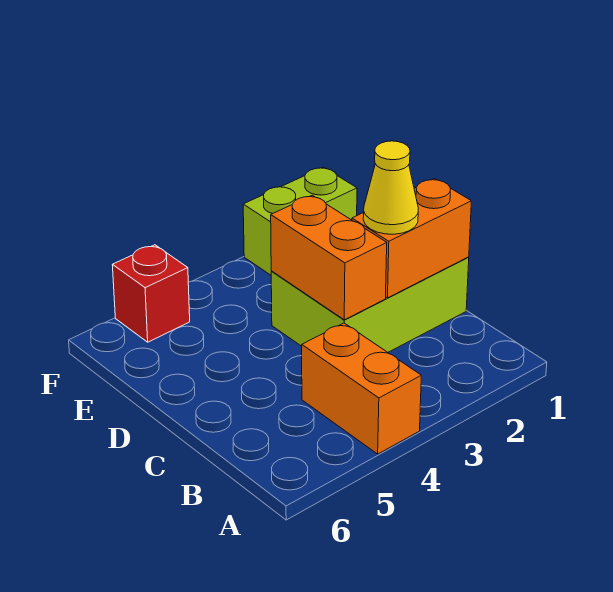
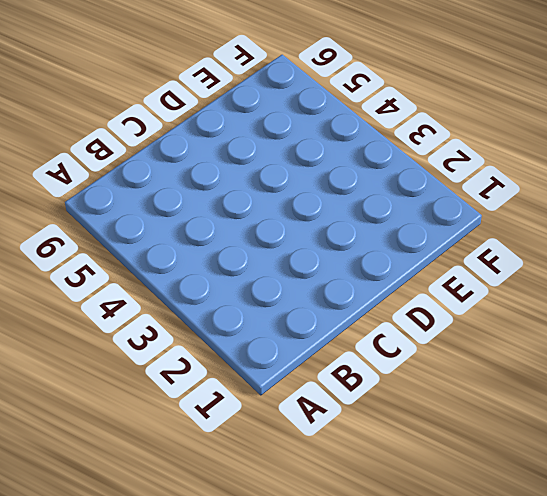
none -> orange 1x2 brick [302,323,421,454]
none -> lime 2x3 brick [271,257,469,352]

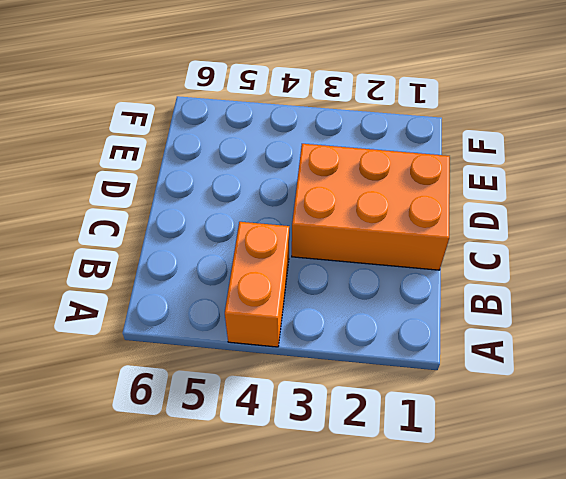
orange 2x3 brick [292,144,450,270] -> lime 2x3 brick [271,257,469,352]
none -> lime 1x2 brick [243,167,357,275]
none -> red 1x1 brick [112,245,190,342]

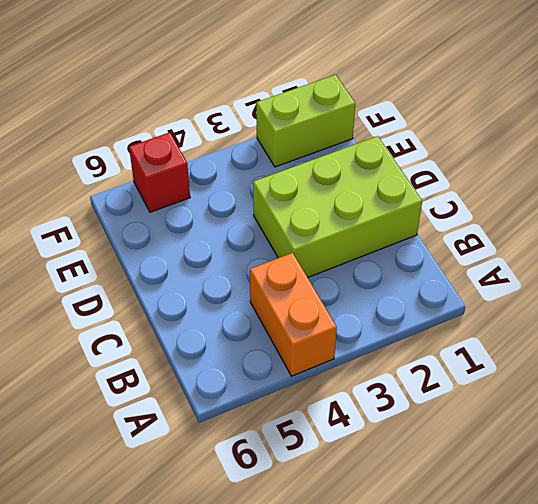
none -> orange 1x2 brick [352,179,471,298]
none -> orange 1x2 brick [271,195,387,320]

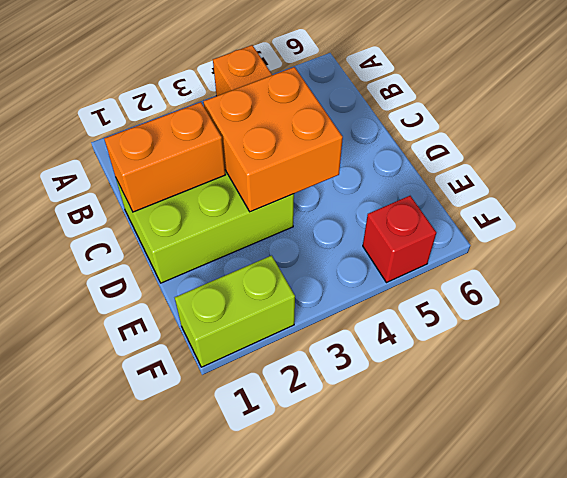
orange 2x2 brick [203,67,343,212] -> orange 1x2 brick [271,195,387,320]
none -> yellow 1x1 cone [363,141,418,234]

